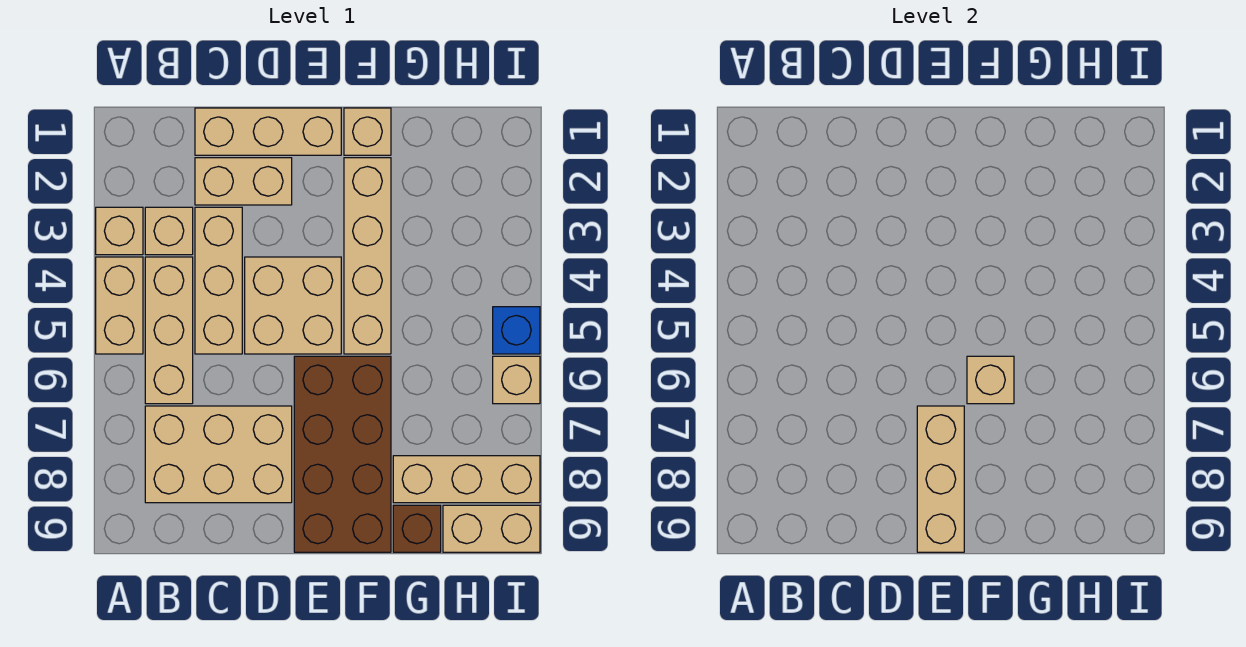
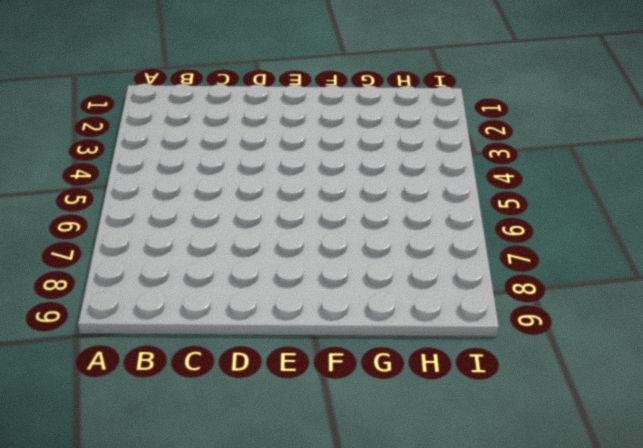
none -> tan 1x1 brick [96,207,143,255]
none -> tan 1x2 brick [96,257,143,354]
none -> tan 1x1 brick [145,207,193,255]

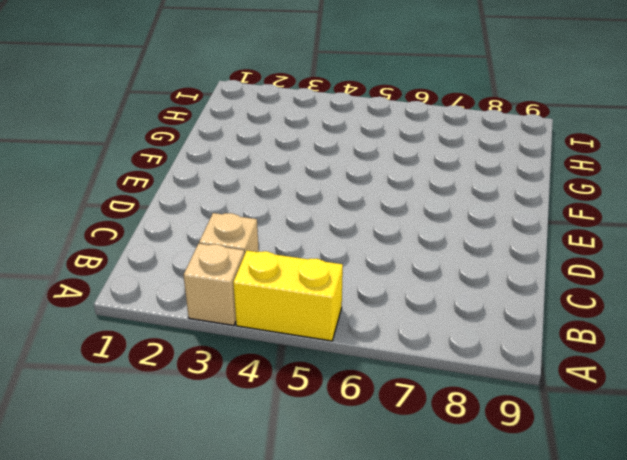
yellow 1x2 brick [233,251,343,341] -> tan 1x2 brick [96,257,143,354]
none -> tan 1x3 brick [145,257,193,404]
none -> tan 2x3 brick [145,406,292,503]
none -> tan 1x3 brick [195,108,341,155]

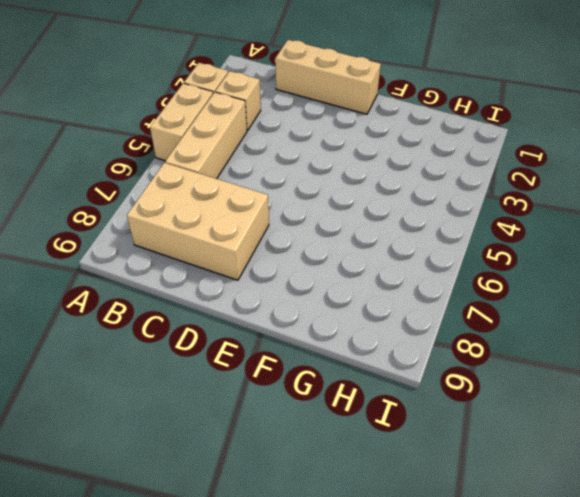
none -> tan 1x2 brick [195,158,292,205]
none -> tan 1x3 brick [195,207,242,354]
none -> tan 2x2 brick [245,257,341,354]

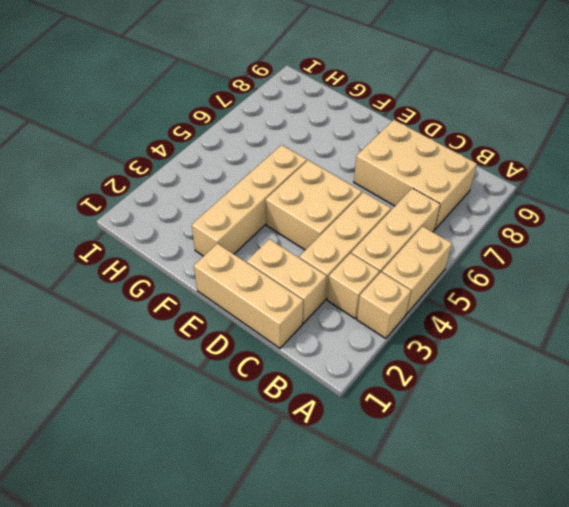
none -> brown 2x4 brick [294,356,391,552]
none -> tan 1x1 brick [344,108,391,155]
none -> tan 1x3 brick [393,456,540,503]

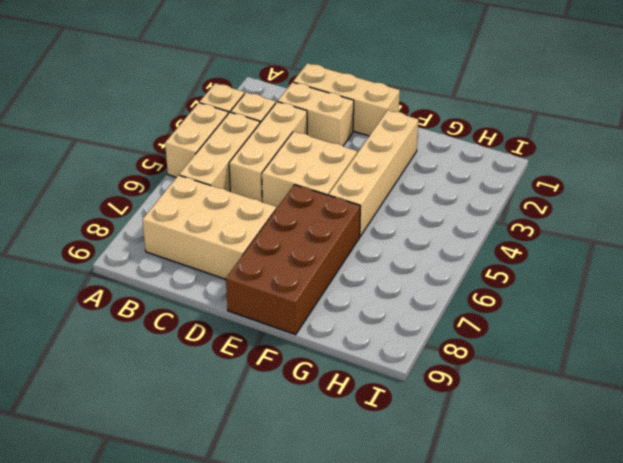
none -> tan 1x1 brick [344,108,391,155]
none -> tan 1x3 brick [393,456,540,503]
none -> brown 1x1 brick [393,505,441,552]

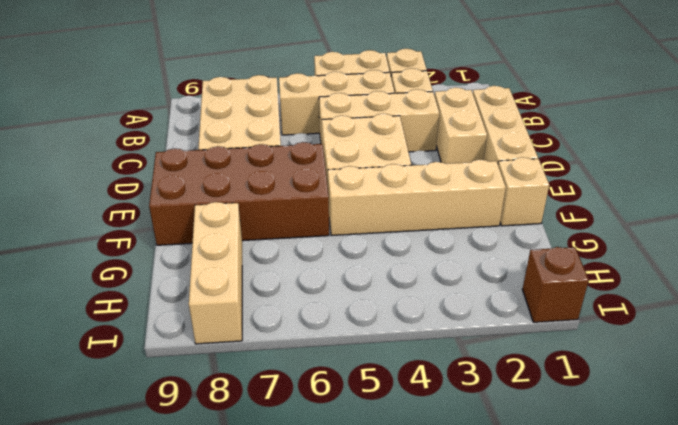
brown 1x1 brick [522,247,589,322] -> brown 1x1 brick moved to [393,505,441,552]
none -> tan 1x2 brick [443,505,540,552]
none -> blue 1x1 brick [493,307,540,354]
none -> tan 1x1 brick [493,356,540,404]

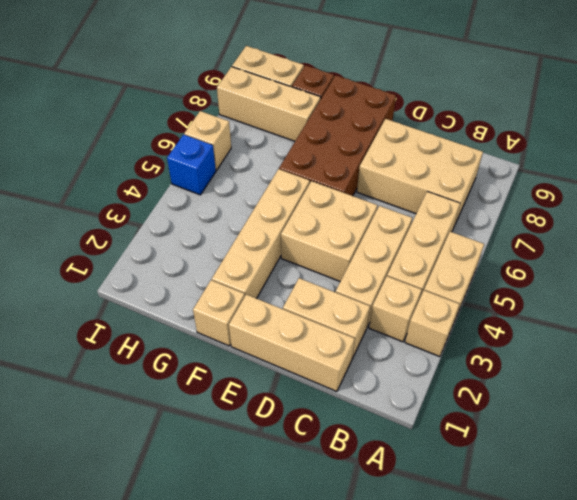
none -> tan 1x3 brick [917,406,964,552]
none -> tan 1x1 brick [967,356,1014,404]

